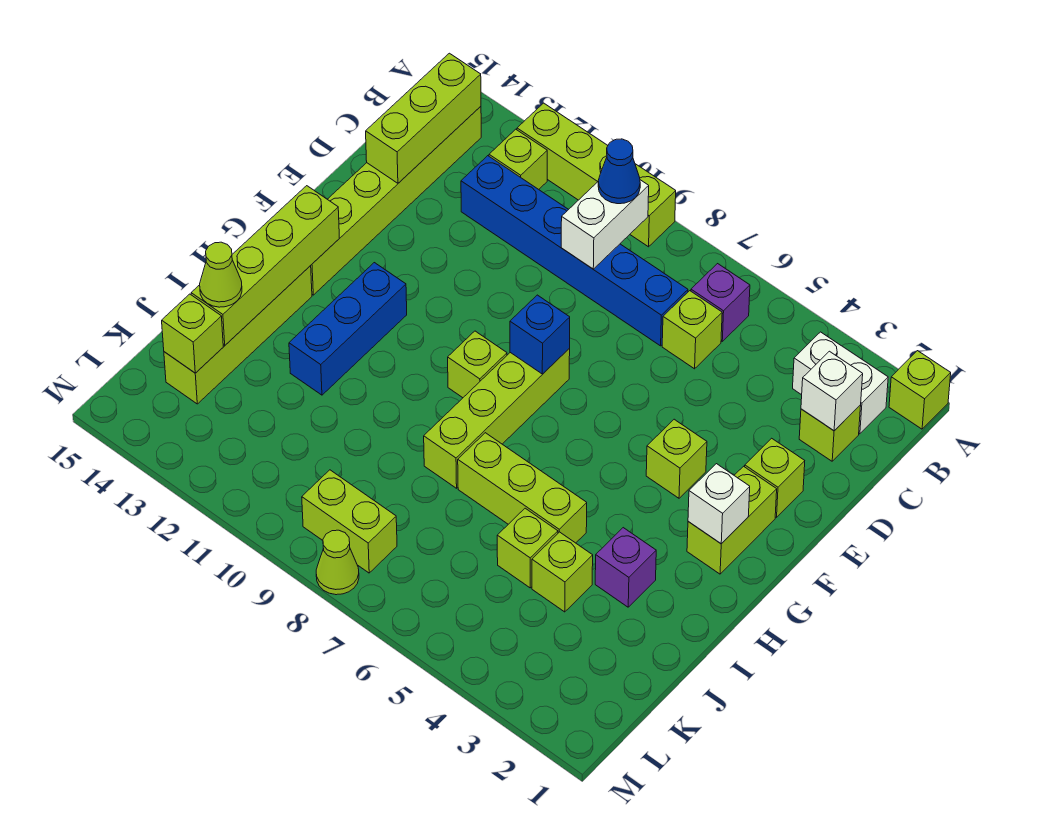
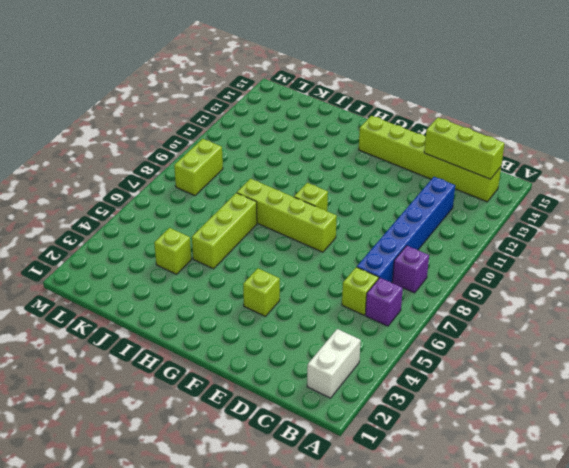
purple 1x1 brick [392,246,429,293] -> purple 1x1 brick moved to [595,528,656,607]
none -> lime 1x1 brick [889,351,951,429]
none -> lime 1x4 brick [517,103,676,247]
none -> lime 1x1 brick [489,129,547,189]
none -> lime 1x1 brick [799,405,861,461]

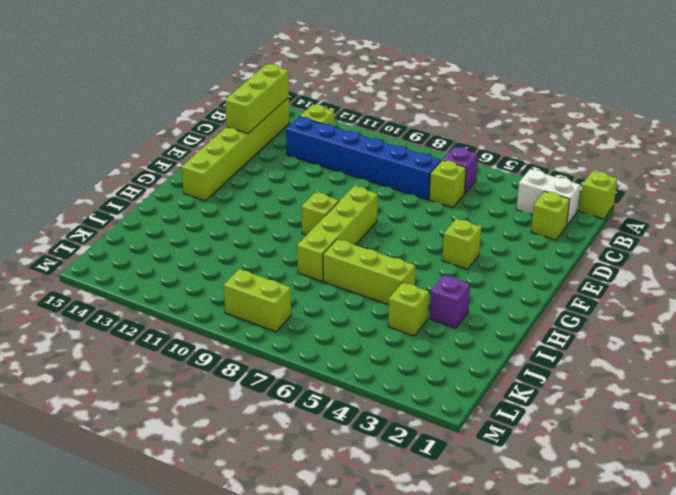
none -> lime 1x4 brick [517,103,676,247]
none -> lime 1x1 brick [745,438,805,517]
none -> lime 1x2 brick [687,466,777,574]
none -> blue 1x3 brick [289,263,407,395]

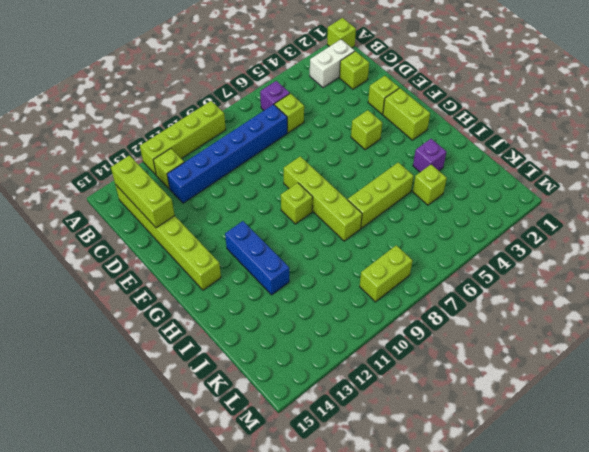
none -> lime 1x4 brick [164,266,312,404]
none -> lime 1x1 brick [497,508,558,588]
none -> lime 1x1 cone [316,530,359,595]
none -> white 1x2 brick [561,180,649,269]

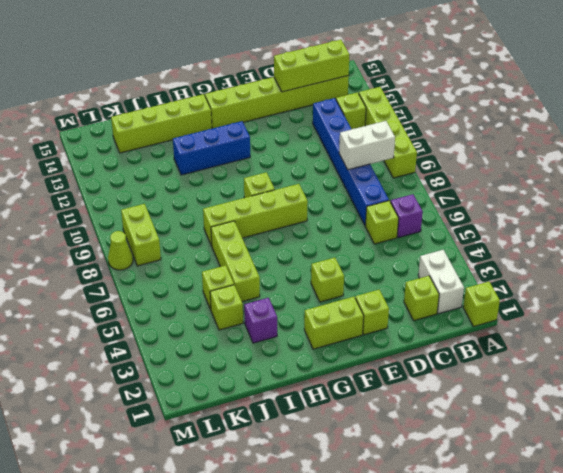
none -> white 1x1 brick [801,351,863,431]
none -> blue 1x1 brick [510,295,570,374]
none -> white 1x1 brick [688,464,750,544]
none -> lime 1x4 brick [191,186,339,345]

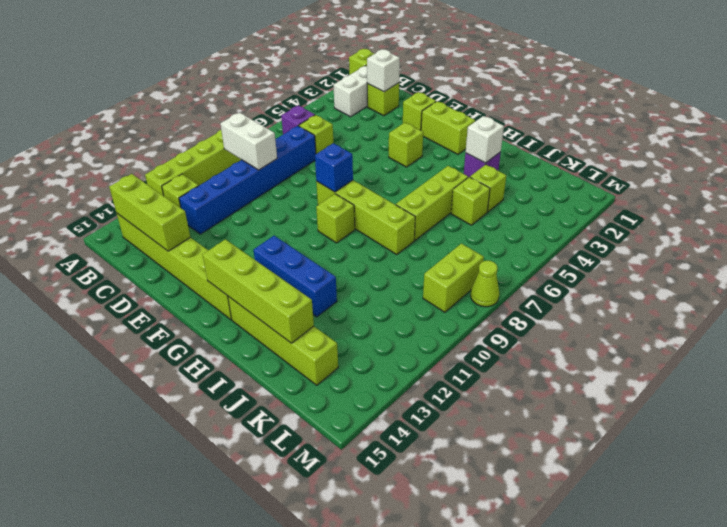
white 1x1 brick [466,116,504,163] -> white 1x1 brick moved to [688,464,750,544]
none -> lime 1x1 brick [162,294,223,373]
none -> blue 1x1 cone [598,139,640,204]
none -> lime 1x1 cone [200,242,242,307]

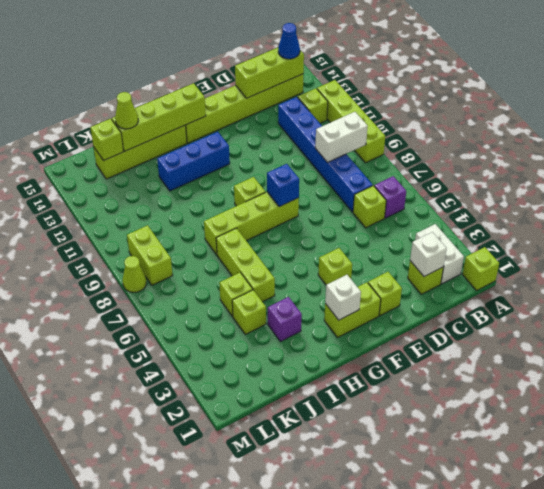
blue 1x1 cone [278,23,300,59] -> blue 1x1 cone moved to [598,139,640,204]

